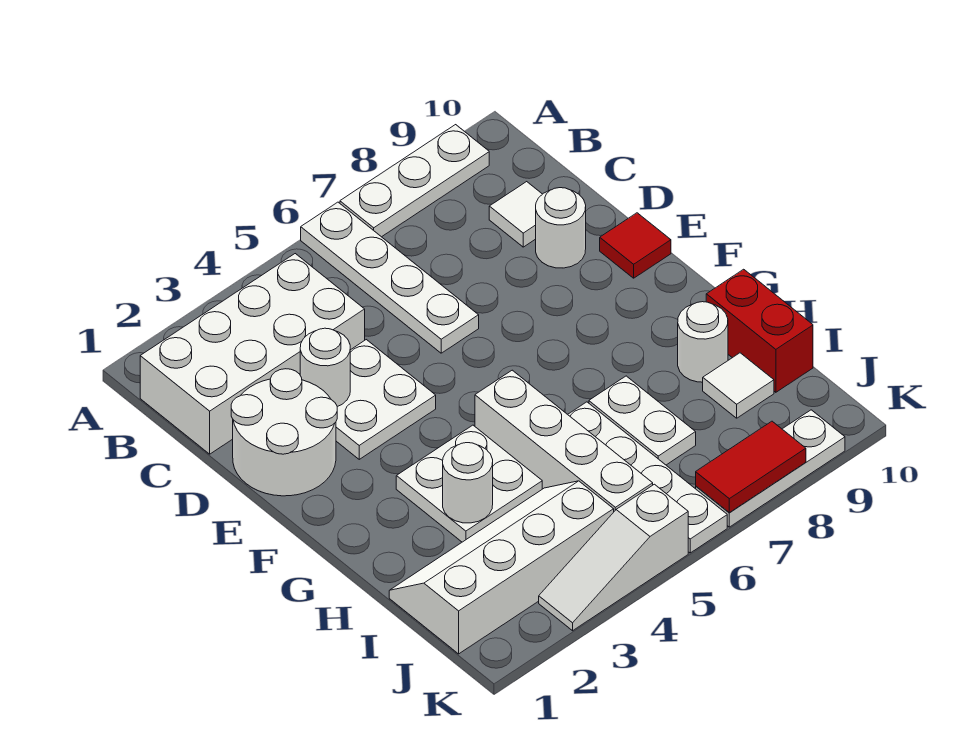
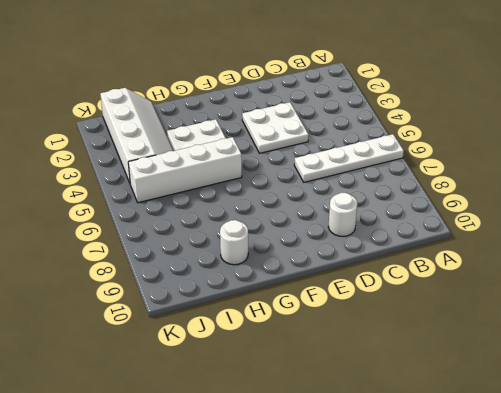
none -> white 1x3 plate [340,125,489,237]
none -> white 2x4 brick [140,254,365,454]
none -> white 1x1 tile [489,182,542,247]

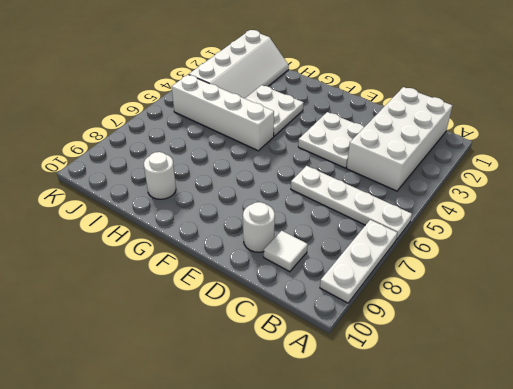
none -> white 2x2 round brick [231,369,337,496]
none -> red 1x1 tile [600,213,671,278]
none -> white 1x4 plate [568,402,727,553]

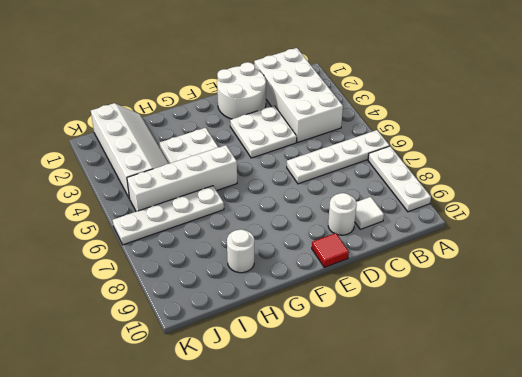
none -> white 1x2 plate [589,376,696,465]
none -> red 1x2 brick [706,269,813,392]
none -> white 1x1 tile [703,353,774,418]

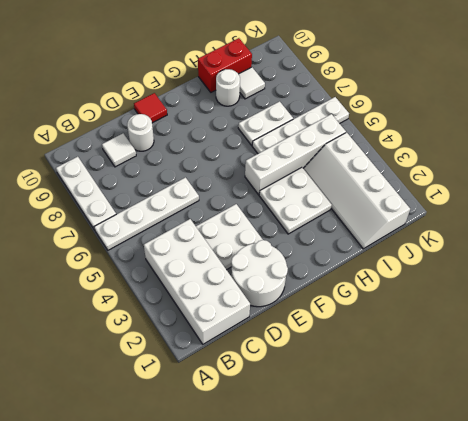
none -> white 1x3 slope [539,484,688,631]
none -> white 1x3 plate [696,410,845,527]
none -> white 1x1 round brick [300,328,350,407]

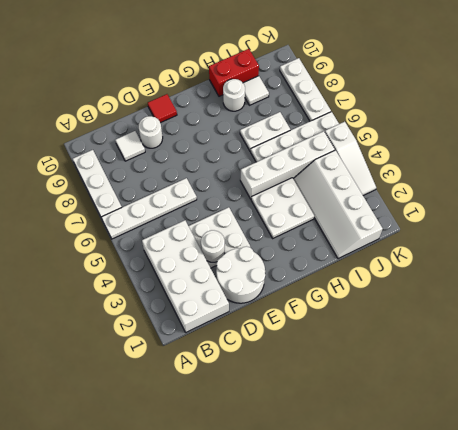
none -> white 1x1 round brick [443,443,493,523]
none -> red 1x2 tile [696,421,806,513]

